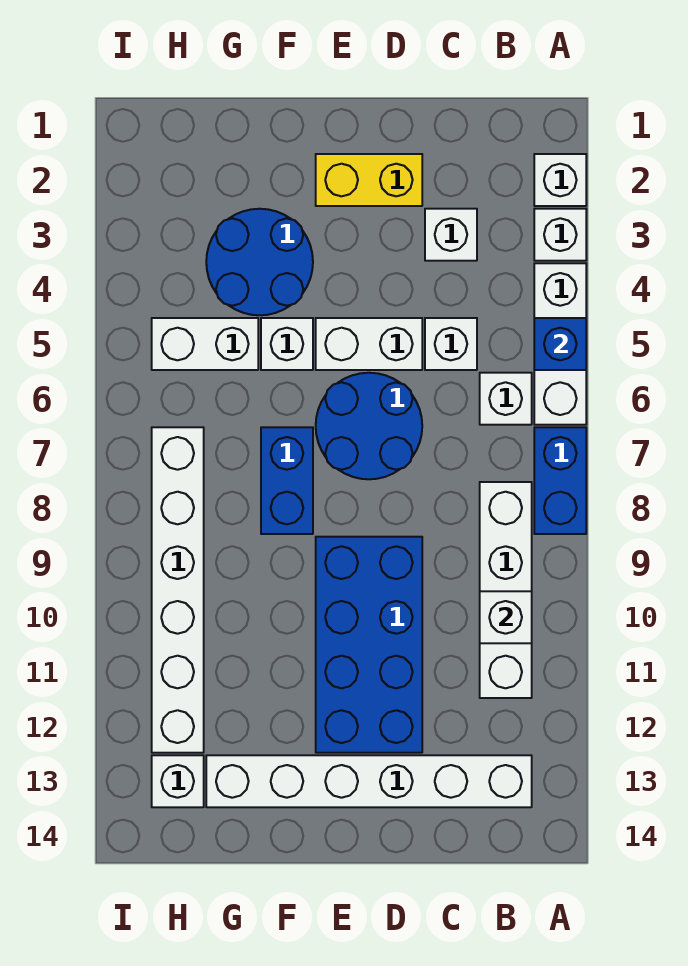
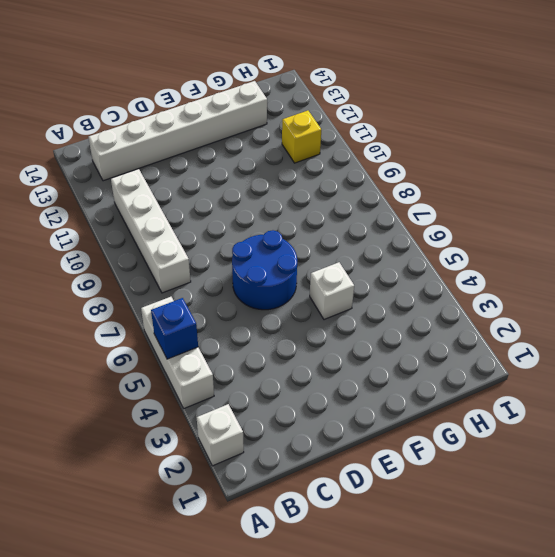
yellow 1x1 brick [282,111,321,163] -> white 1x6 brick [152,427,204,753]
none -> white 1x1 brick [534,209,586,261]
none -> blue 1x2 brick [534,427,586,534]
none -> white 1x1 brick [480,373,532,425]

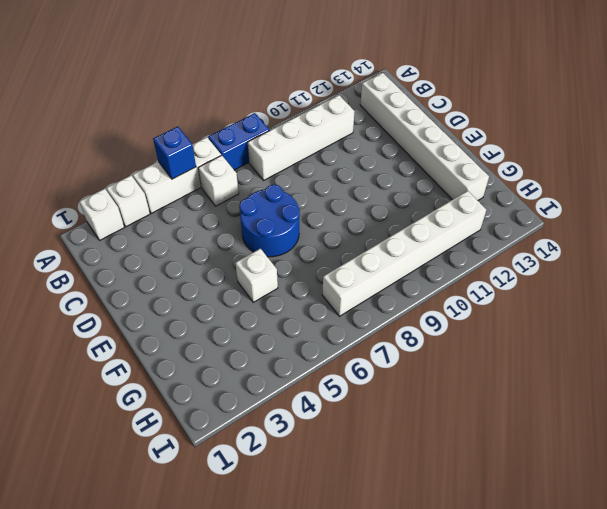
none -> white 1x1 brick [425,209,477,261]
none -> white 1x1 brick [425,318,477,370]
none -> yellow 1x2 brick [316,154,422,206]

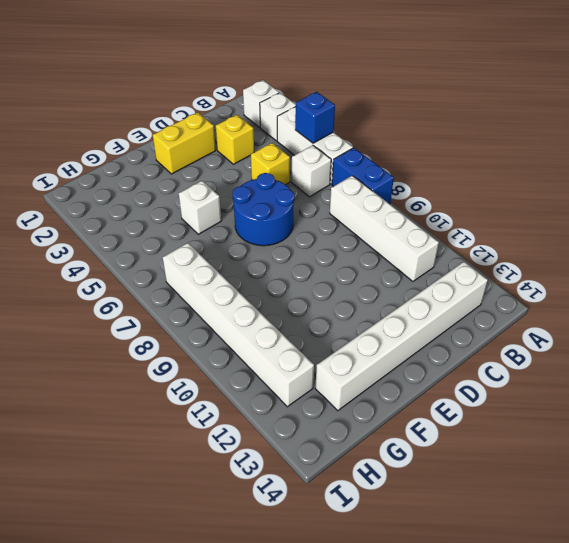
yellow 1x1 brick [216,115,254,164] -> white 1x1 brick [425,209,477,261]
yellow 1x1 brick [251,143,290,185] -> white 1x1 brick [425,318,477,370]
none -> white 1x2 brick [316,318,422,370]
none -> blue 2x4 brick [316,537,422,753]
none -> blue 2x2 round brick [206,209,313,315]

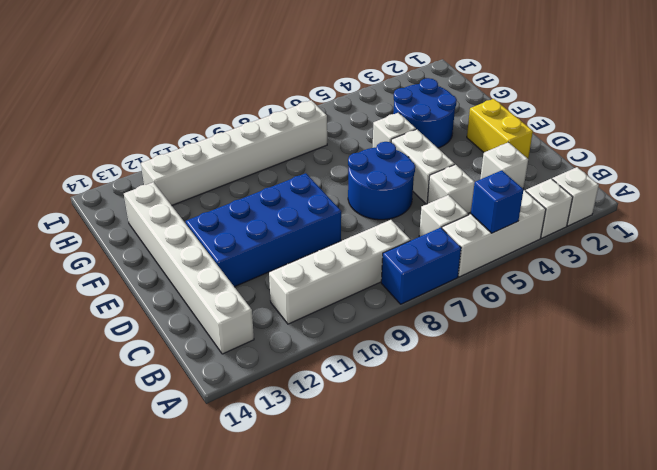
none -> blue 1x2 brick [261,427,313,534]
none -> white 1x2 brick [152,318,258,370]
none -> white 1x1 brick [152,755,204,807]

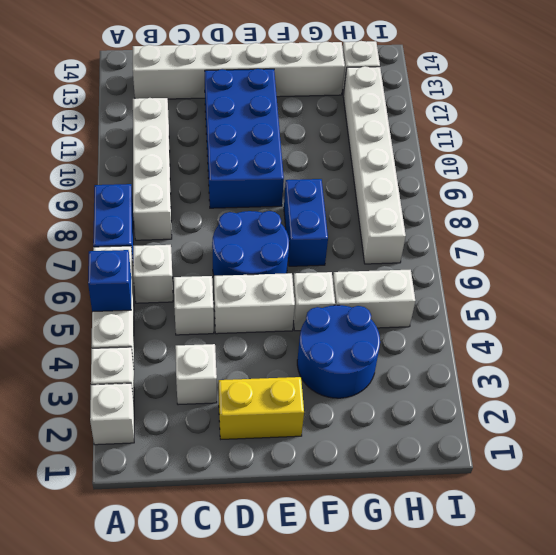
none -> white 1x1 brick [480,591,532,643]

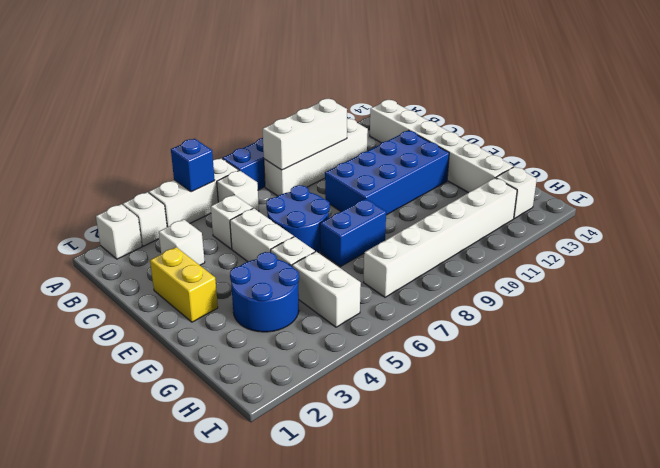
white 1x3 brick [263,99,347,170] -> white 1x1 brick [480,591,532,643]

